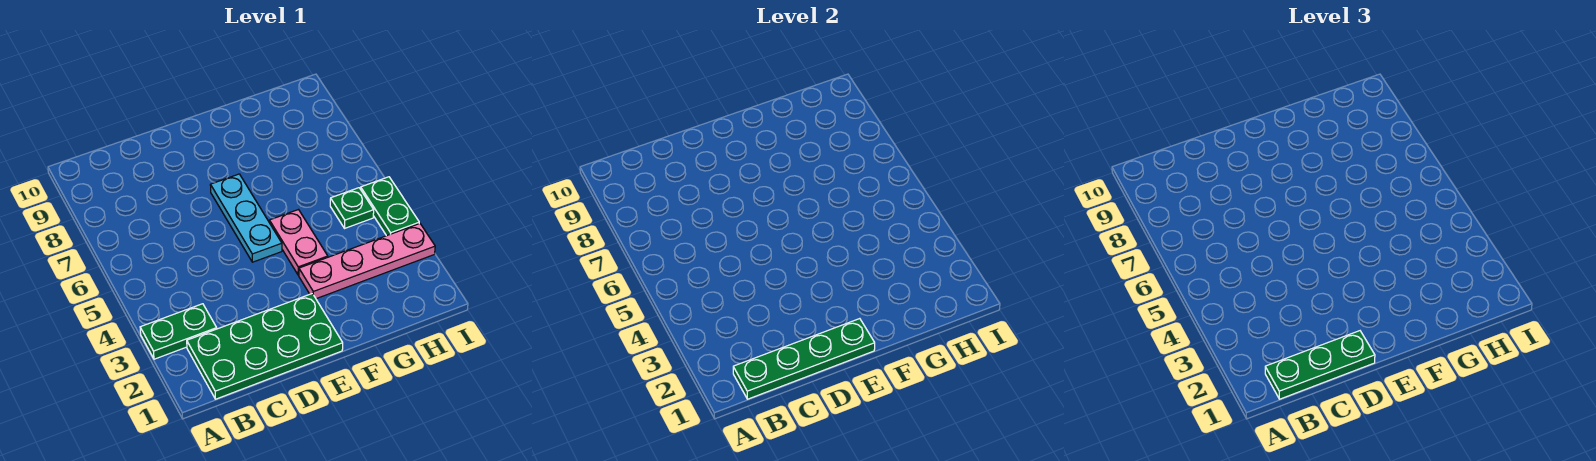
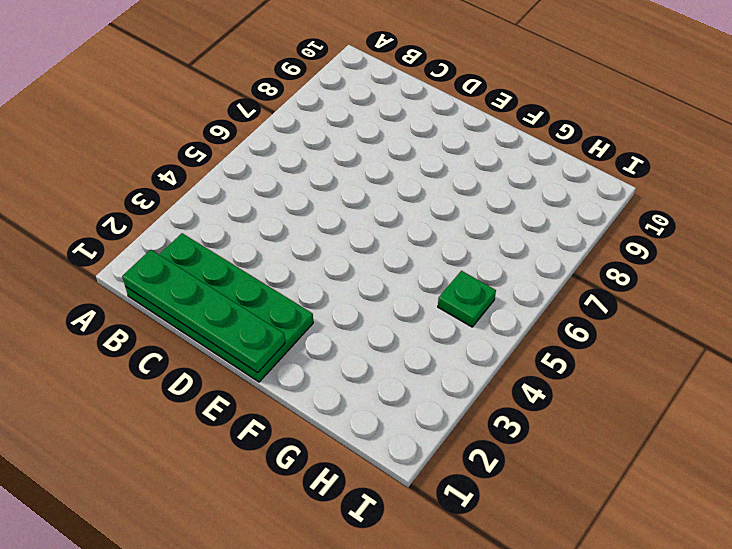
none -> green 1x2 plate [140,304,217,359]
none -> cyan 1x3 plate [210,174,282,262]

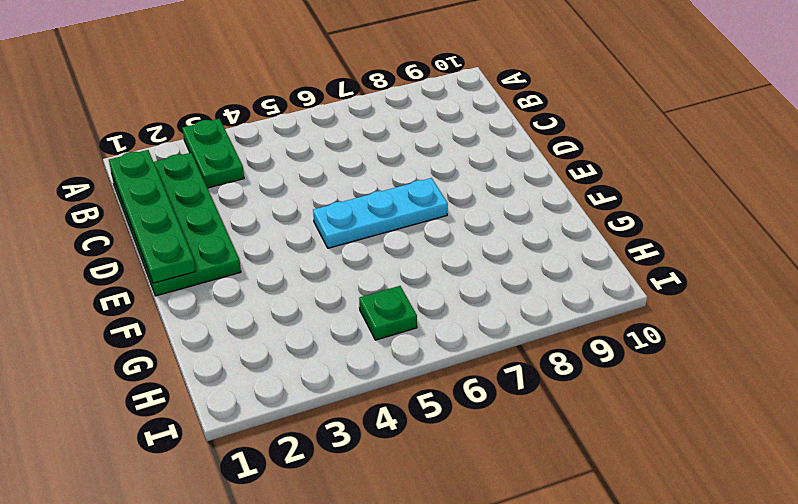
none -> pink 1x4 plate [299,223,435,299]
none -> pink 1x2 plate [269,210,328,275]

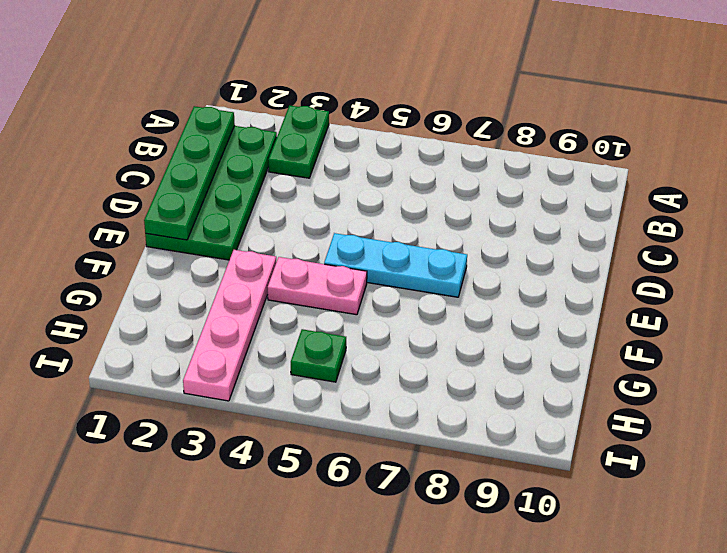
none -> green 1x2 plate [361,177,419,236]
none -> green 1x3 plate [1265,331,1375,399]

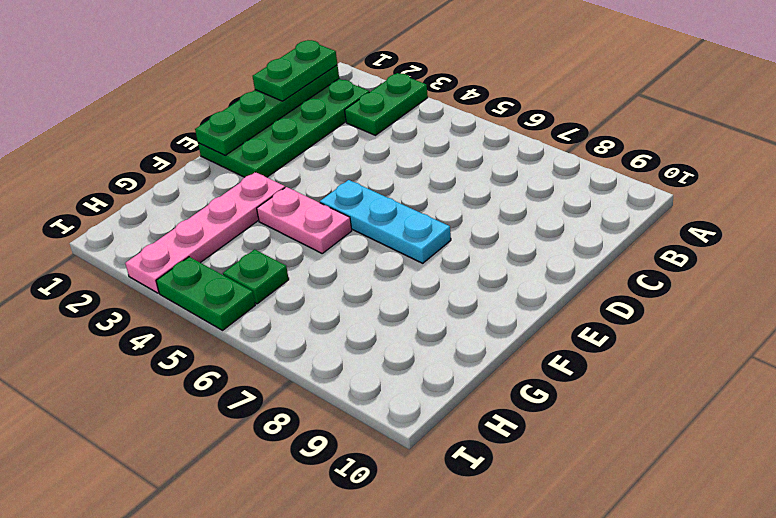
green 1x2 plate [253,40,337,101] -> green 1x3 plate [1265,331,1375,399]

